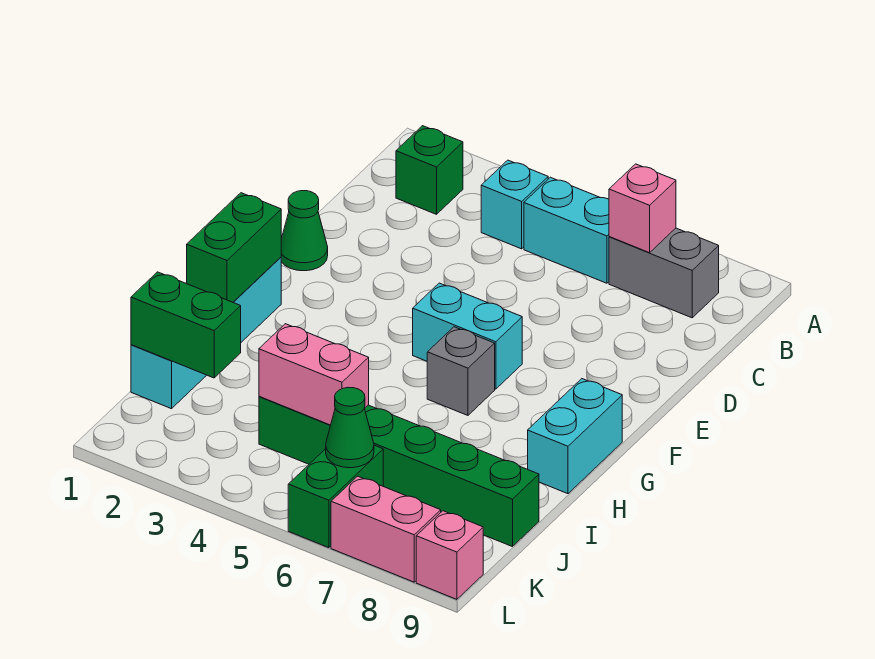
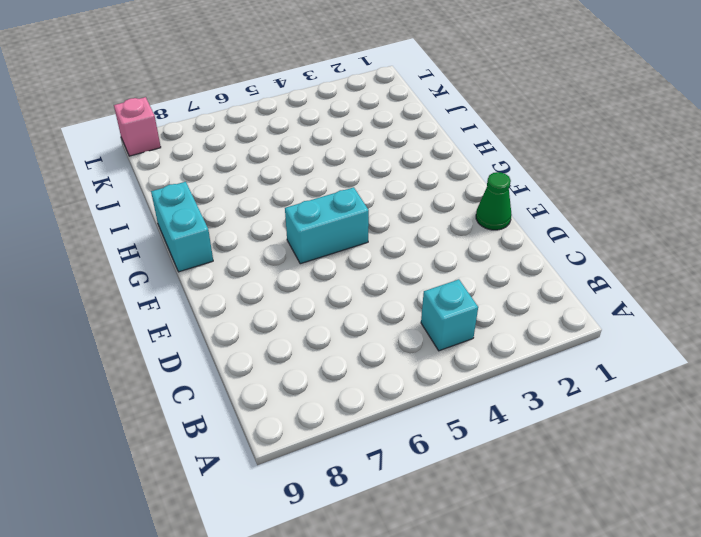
none -> green 1x1 brick [396,126,463,214]
none -> cyan 1x2 brick [524,177,609,283]
none -> grey 1x2 brick [609,228,719,318]

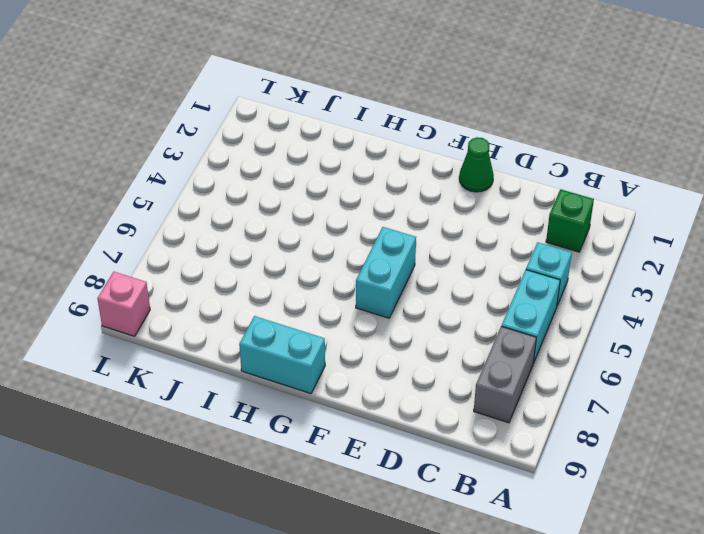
none -> cyan 1x4 brick [131,257,281,409]
none -> grey 1x1 brick [427,327,495,415]
none -> green 1x6 brick [259,396,539,547]

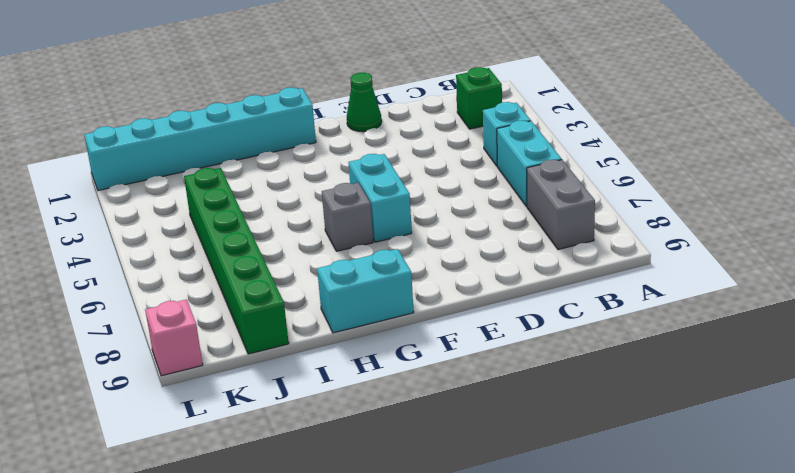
cyan 1x6 brick [84,87,316,191] -> cyan 1x4 brick [131,257,281,409]
none -> green 1x2 brick [288,445,383,548]
none -> pink 1x2 brick [331,476,441,582]
none -> pink 1x1 brick [609,164,676,253]

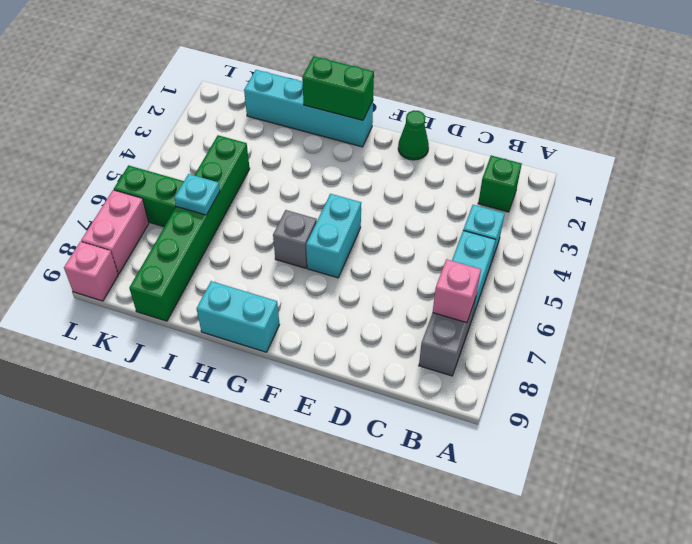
cyan 1x1 plate [174,174,220,215] -> none
none -> green 1x2 brick [131,272,241,378]
none -> pink 1x2 brick [259,324,369,425]
none -> green 1x1 cone [326,387,374,468]

